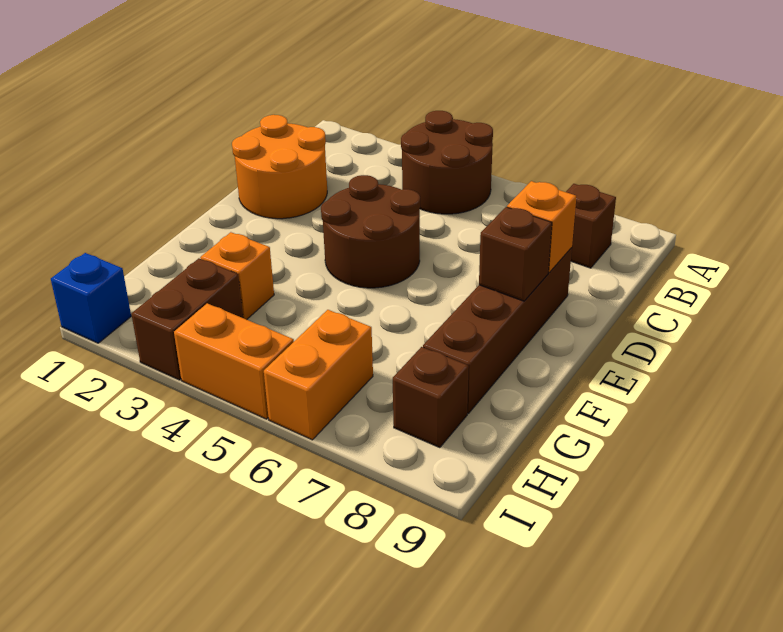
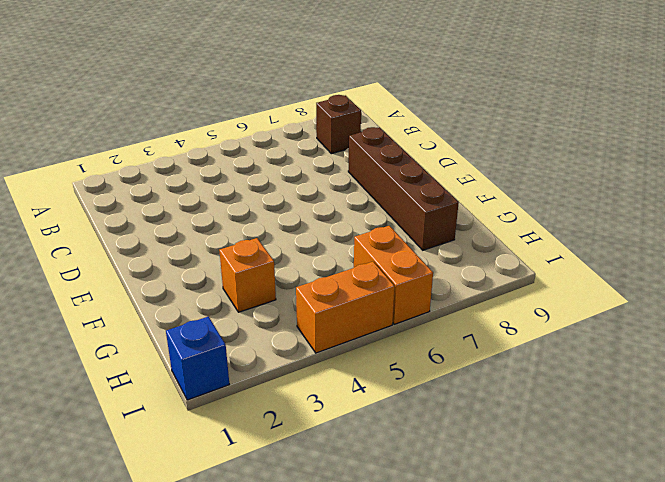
none -> brown 2x2 round brick [401,111,493,214]
none -> orange 2x2 round brick [232,115,327,219]
none -> brown 2x2 round brick [321,175,420,288]

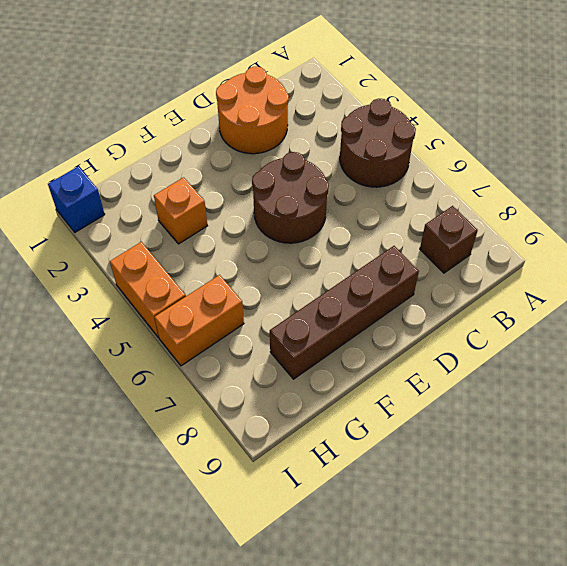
none -> brown 1x2 brick [131,258,243,380]
none -> brown 1x1 brick [393,347,469,448]
none -> orange 1x1 brick [507,181,576,273]

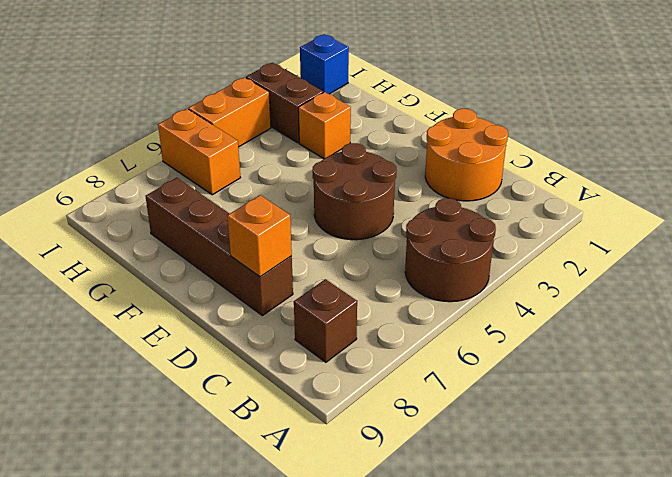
none -> brown 1x1 brick [393,347,469,448]
none -> brown 1x1 brick [479,207,552,301]

